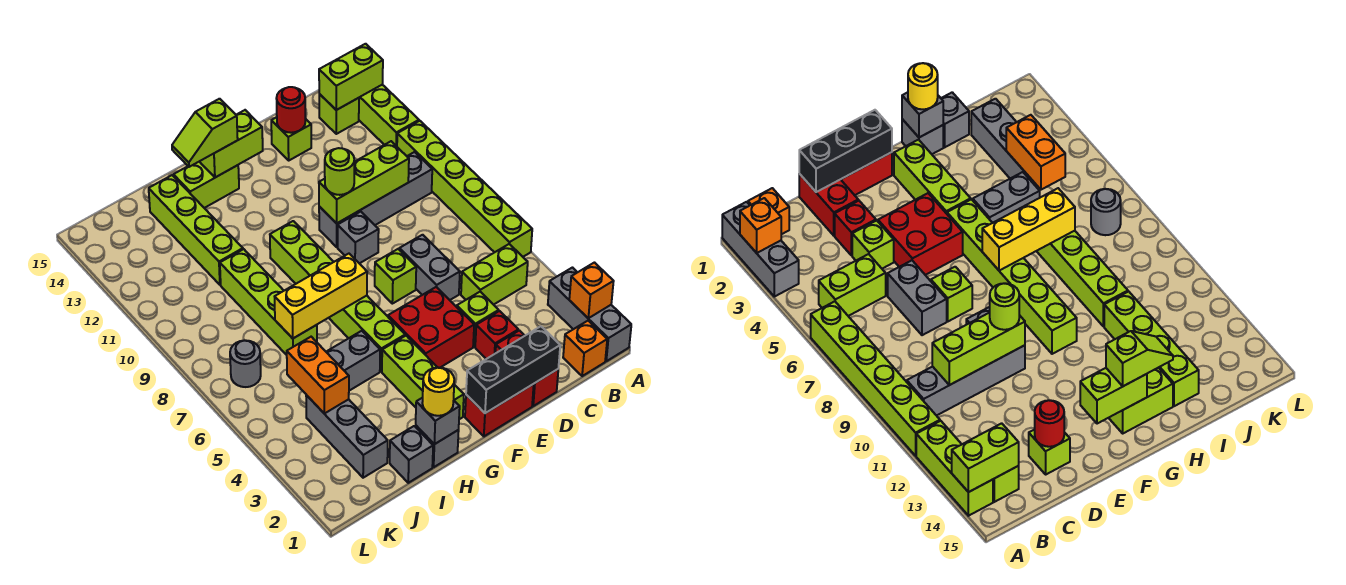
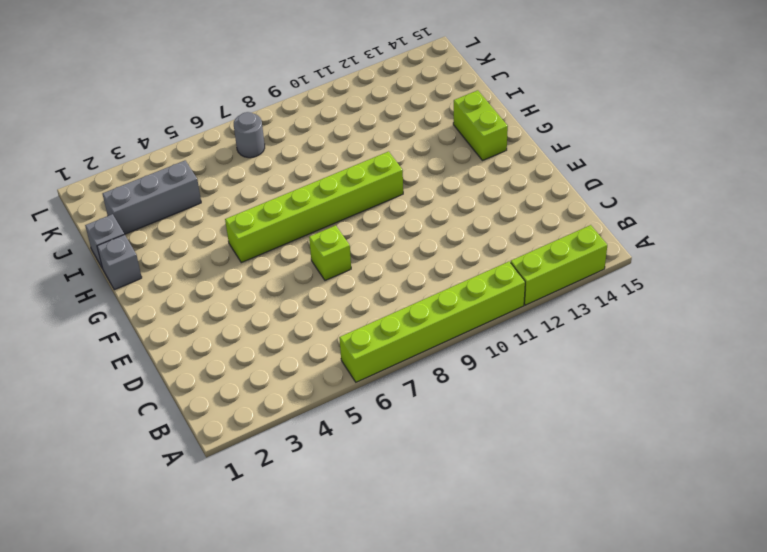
none -> grey 1x3 brick [548,268,631,361]
none -> orange 1x1 brick [563,321,607,376]
none -> lime 1x2 brick [461,244,528,305]
none -> grey 1x4 brick [319,152,432,247]

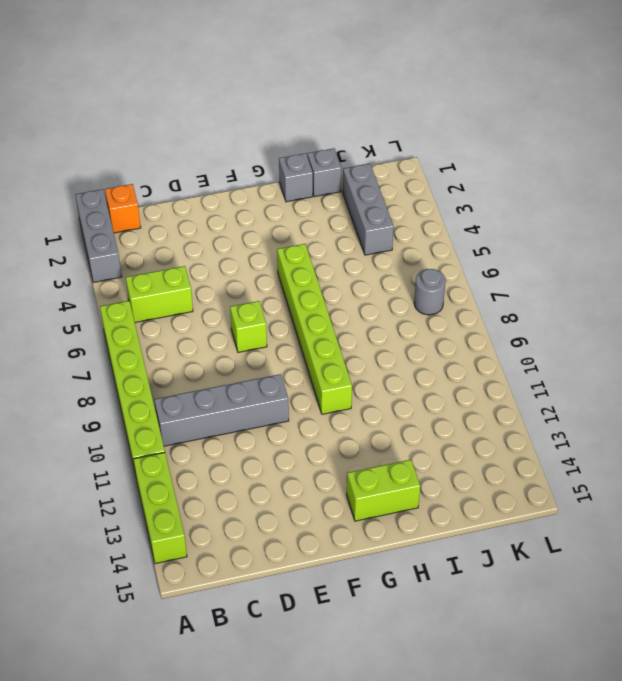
none -> lime 1x1 brick [319,94,359,134]
none -> red 1x2 brick [496,330,558,406]
none -> red 1x1 brick [475,311,518,359]
none -> lime 1x1 brick [457,292,499,347]

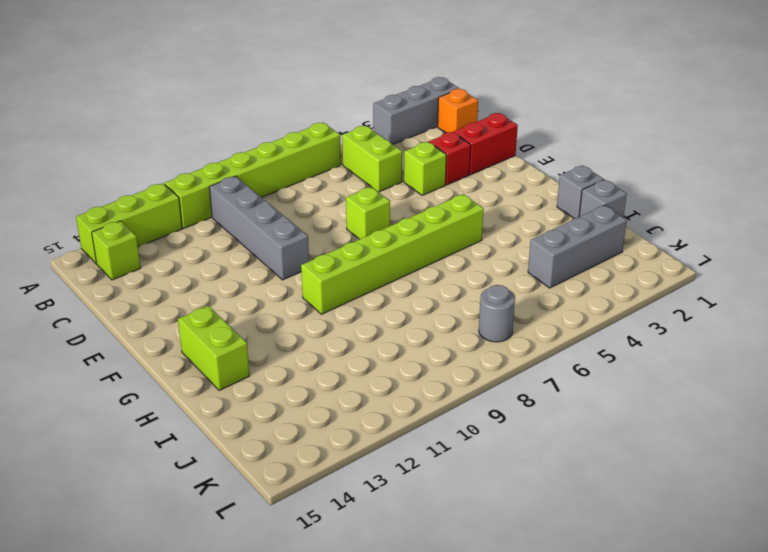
none -> grey 1x2 brick [399,235,460,300]
none -> lime 1x1 brick [271,117,311,160]
none -> red 1x2 brick [465,384,534,436]
none -> red 2x2 brick [388,287,474,368]

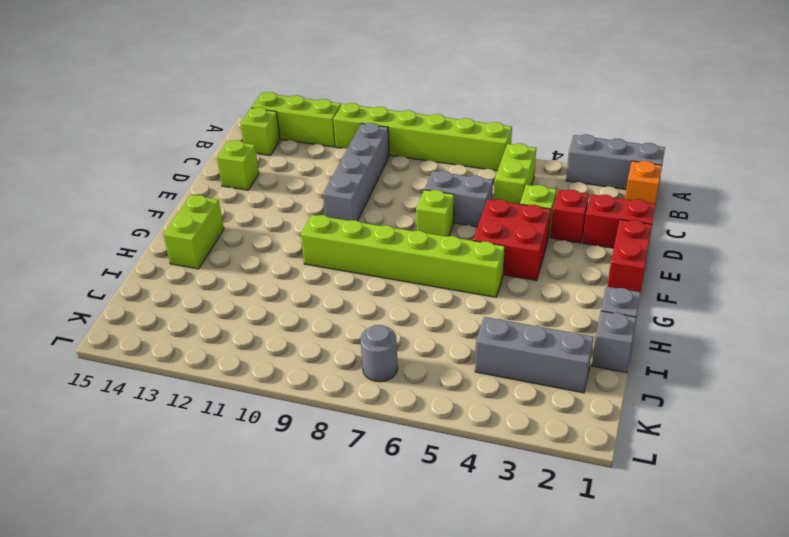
none -> grey 1x1 brick [338,212,379,263]
none -> lime 1x3 brick [382,336,464,419]
none -> grey 1x2 brick [326,331,380,391]
none -> lime 1x4 brick [220,249,317,355]

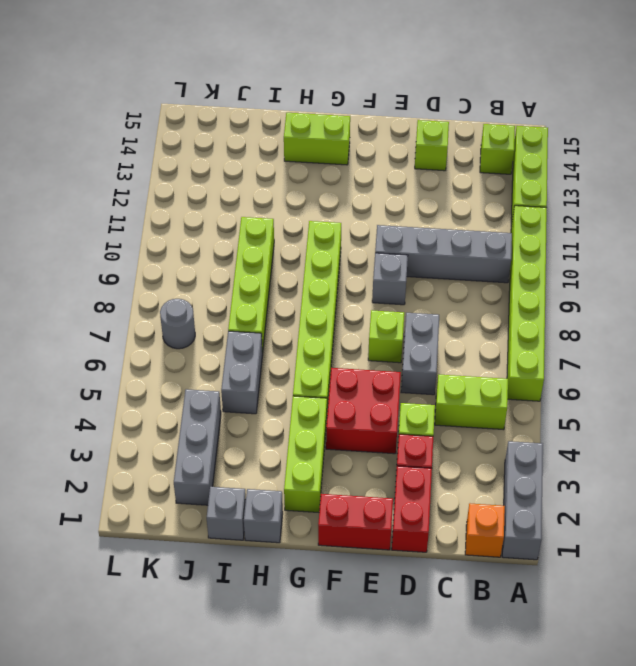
grey 1x2 brick [221,331,263,414] -> grey 1x2 brick turned to [326,331,380,391]
none -> lime 1x4 brick [149,175,243,285]
none -> orange 1x1 brick [569,263,614,318]
none -> lime 1x2 brick [319,44,383,110]
none -> lime 1x3 brick [319,141,409,223]

